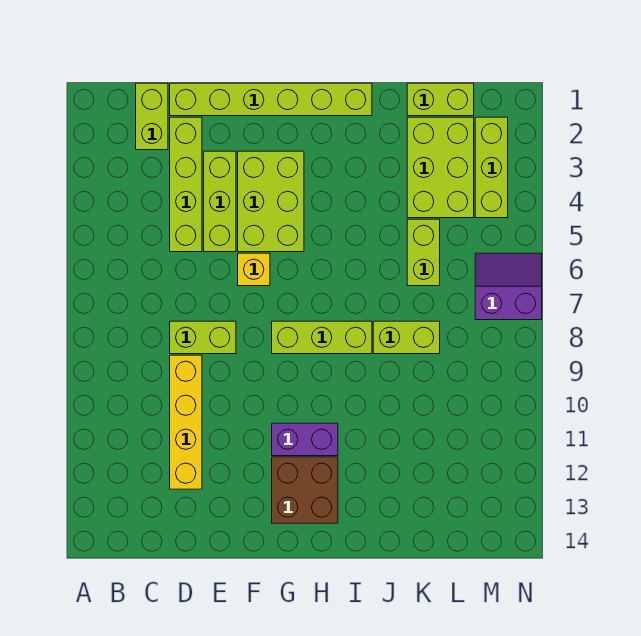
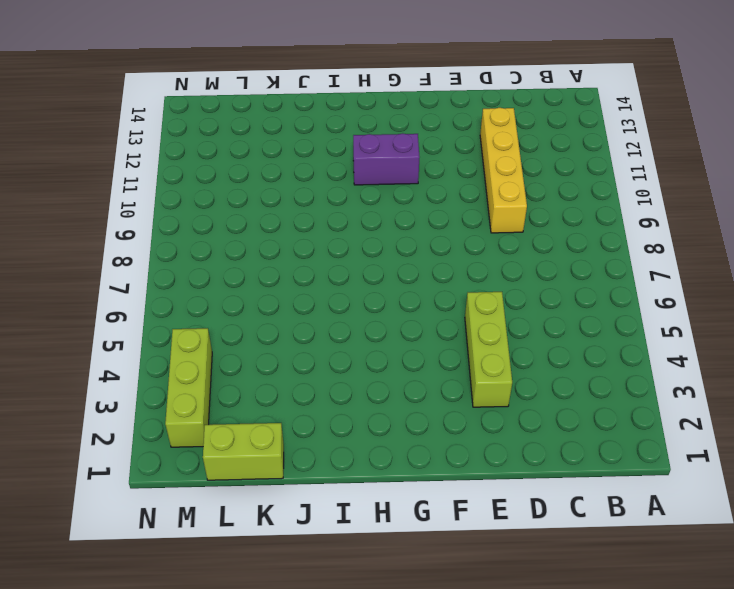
none -> lime 1x2 brick [136,83,168,150]
none -> lime 1x6 brick [170,83,372,116]
none -> lime 1x4 brick [170,117,202,252]

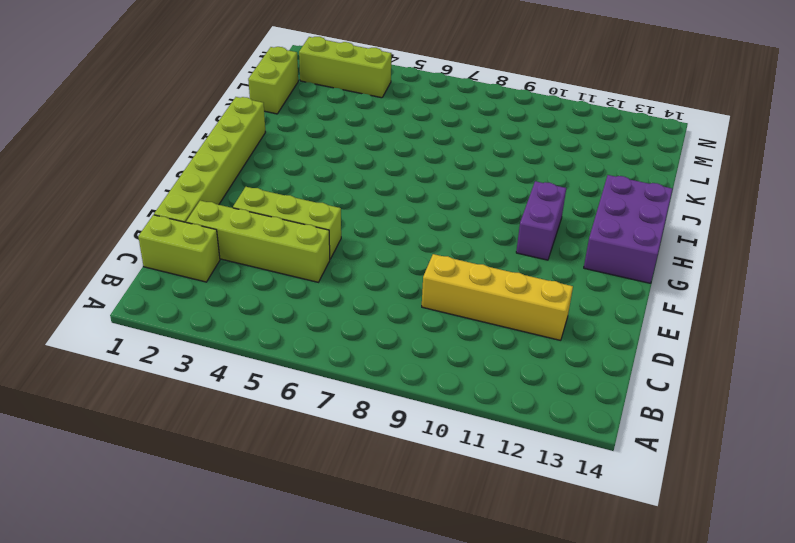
purple 2x3 brick [584,175,673,283] -> brown 2x2 brick [272,457,338,523]
none -> lime 1x2 brick [170,321,236,354]
none -> lime 2x3 brick [238,151,304,252]
none -> yellow 1x1 brick [238,253,270,286]

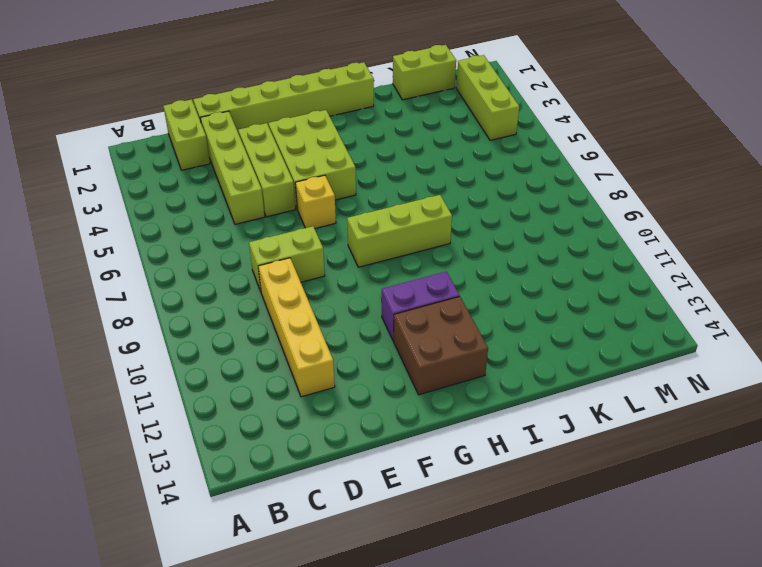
none -> lime 1x2 brick [373,321,440,354]
none -> lime 2x3 brick [407,117,474,218]
none -> lime 1x2 brick [407,219,440,286]

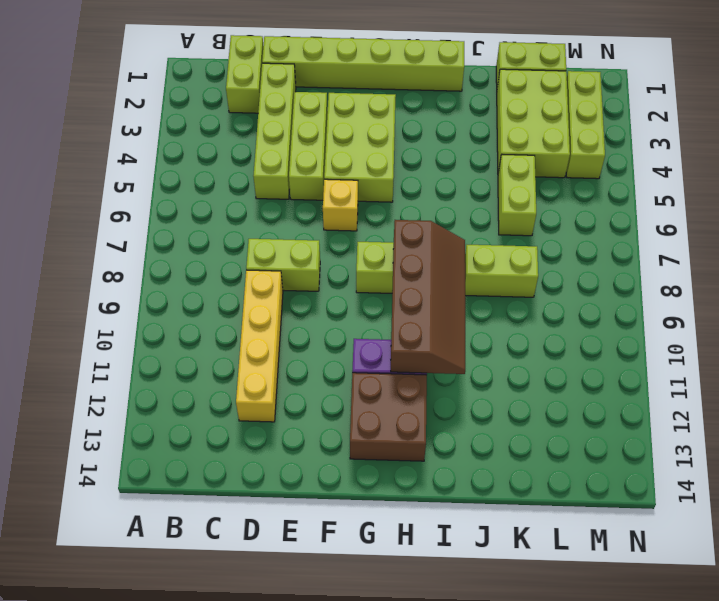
brown 2x4 slope [391,220,465,374] -> none
none -> purple 2x2 slope [475,253,542,320]

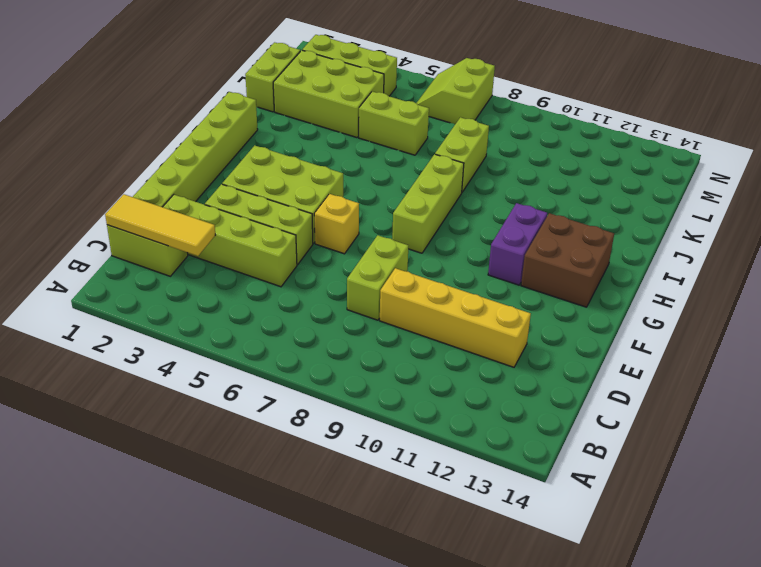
yellow 1x3 tile [105,194,215,256] -> none
lime 2x2 slope [417,58,495,124] -> purple 2x2 slope [475,253,542,320]

